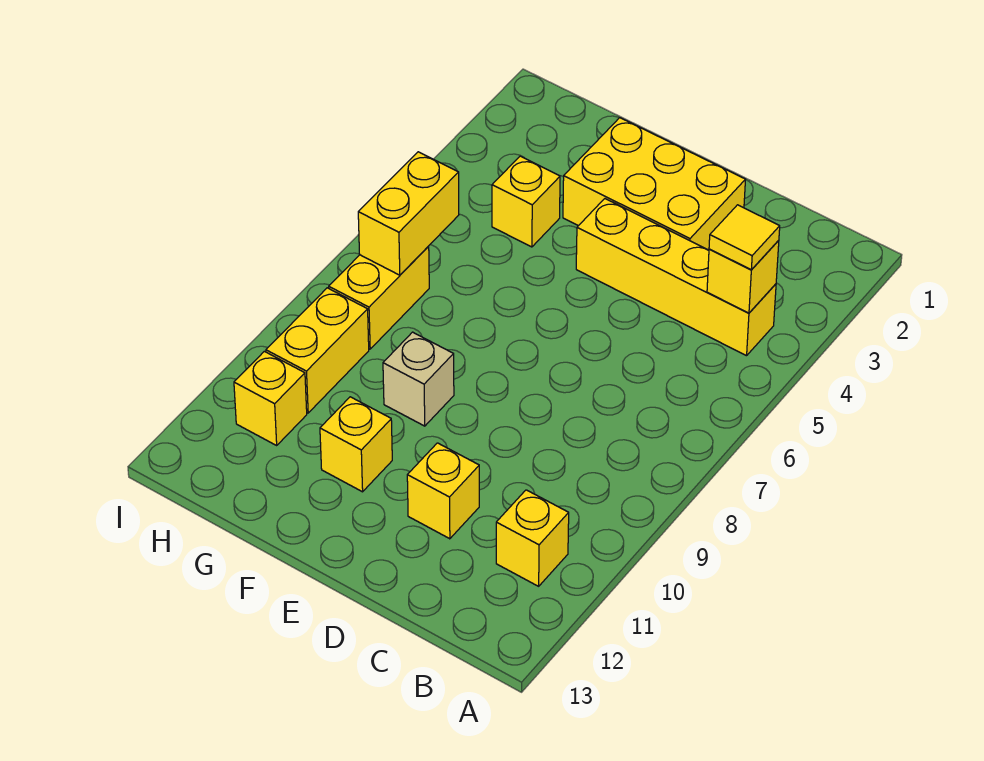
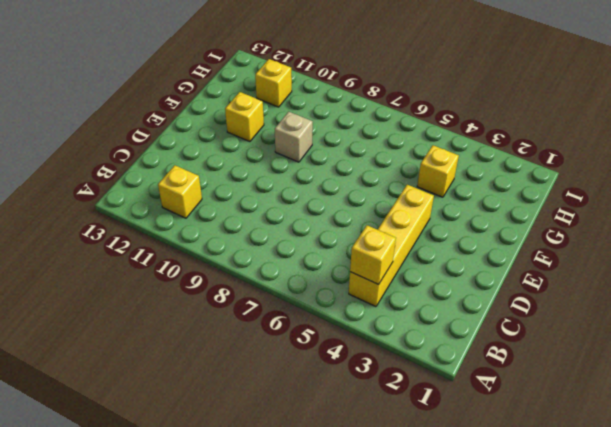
none -> yellow 2x3 brick [563,118,746,250]
none -> yellow 1x1 brick [407,443,479,539]
none -> yellow 1x2 brick [329,246,429,349]

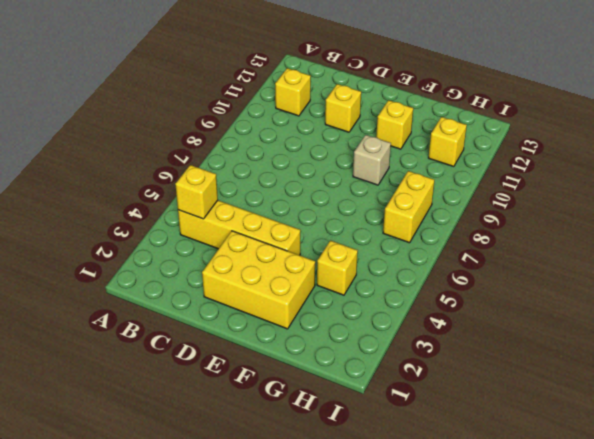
none -> yellow 1x2 brick [266,288,369,413]
none -> yellow 1x2 brick [358,152,459,275]
none -> yellow 1x1 tile [709,205,780,270]

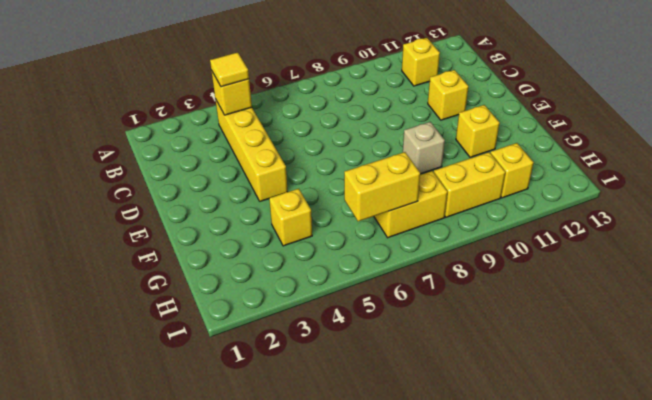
none -> yellow 2x3 brick [563,118,746,250]

